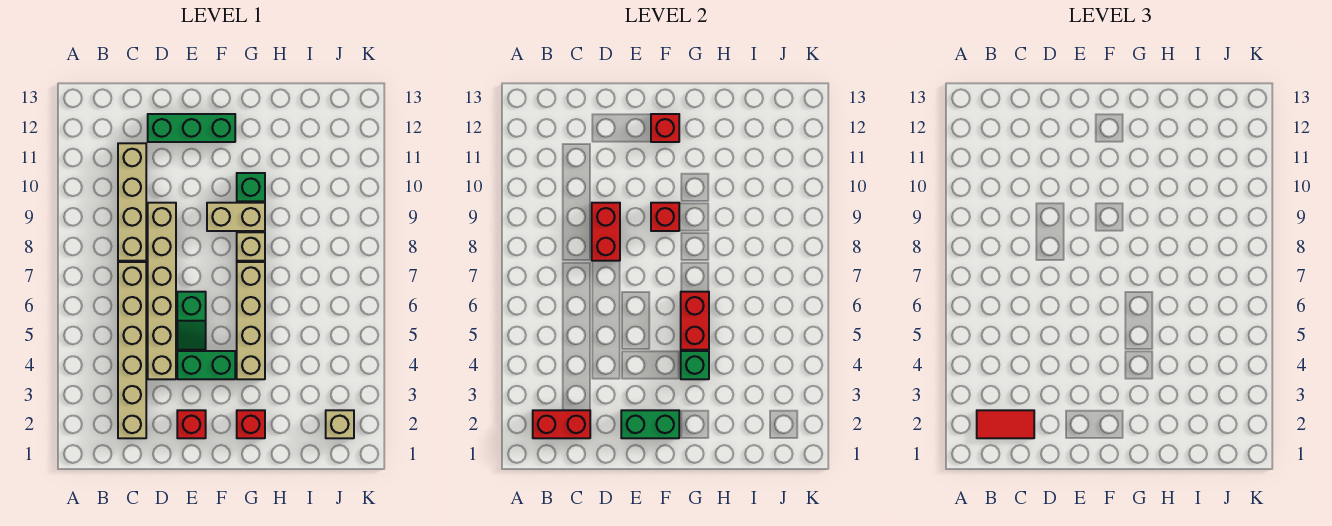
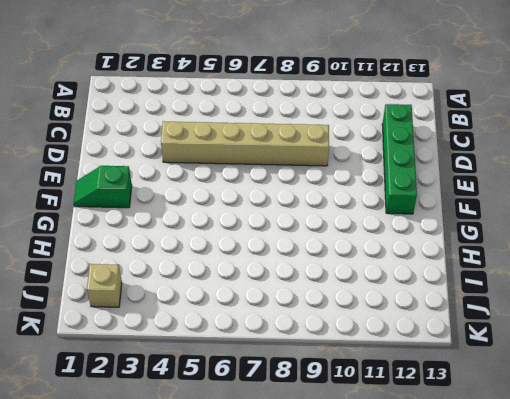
green 1x4 brick [382,104,417,214] -> green 1x3 brick [148,114,235,142]
green 1x2 slope [74,166,132,208] -> green 1x2 slope moved to [177,292,206,350]
none -> tan 1x6 brick [118,262,146,438]
none -> tan 1x4 brick [118,143,146,261]
none -> red 1x1 brick [177,410,206,438]

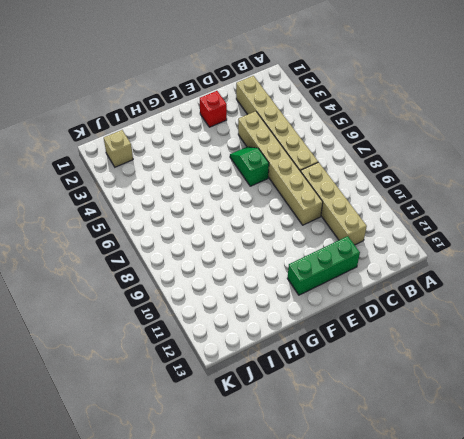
none -> green 1x2 brick [177,351,235,379]
none -> tan 1x2 brick [207,203,265,231]
none -> red 1x1 brick [237,410,265,438]

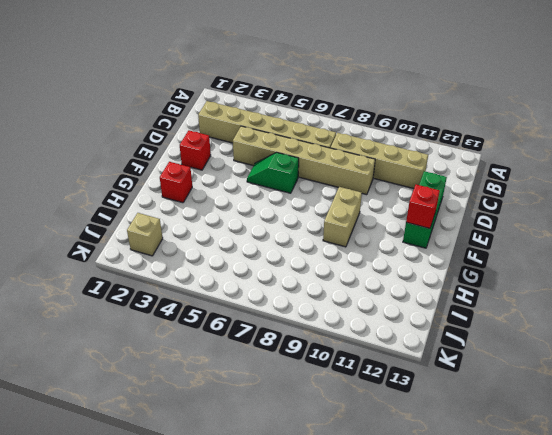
none -> green 1x2 brick [177,351,235,379]
none -> tan 1x4 brick [237,262,265,379]
none -> tan 1x1 brick [237,232,265,261]

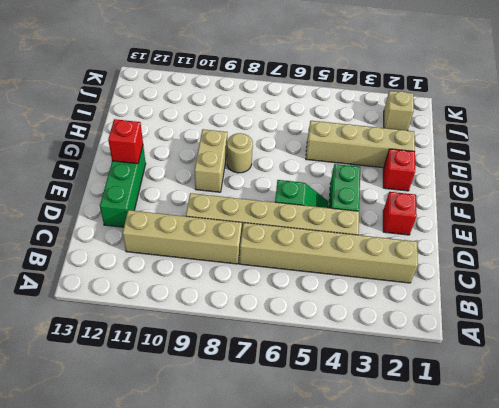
tan 1x1 round brick [227,133,253,173] -> tan 1x1 brick [237,232,265,261]
tan 1x4 brick [306,121,415,168] -> tan 1x4 brick moved to [237,262,265,379]
none -> green 1x1 brick [237,173,265,201]
none -> red 1x2 brick [533,410,590,438]
none -> red 1x2 brick [592,203,620,261]

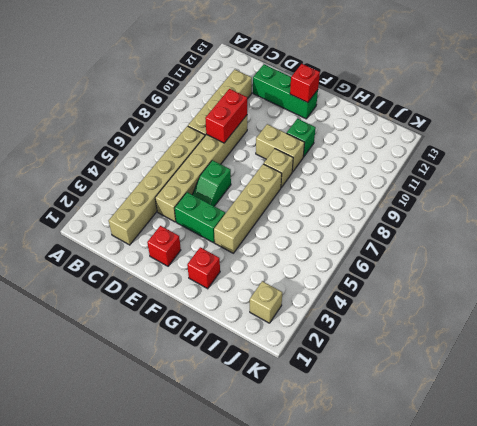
none -> red 1x2 brick [533,410,590,438]
none -> green 1x2 brick [621,410,679,438]
none -> red 1x1 brick [651,203,679,231]

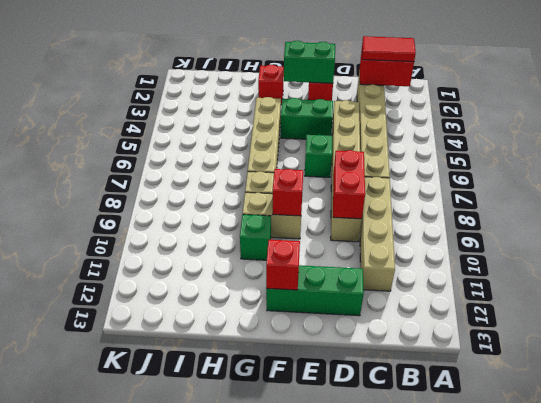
none -> tan 1x1 brick [326,410,354,438]
none -> green 1x1 brick [681,351,709,379]
none -> red 1x2 brick [681,292,709,350]

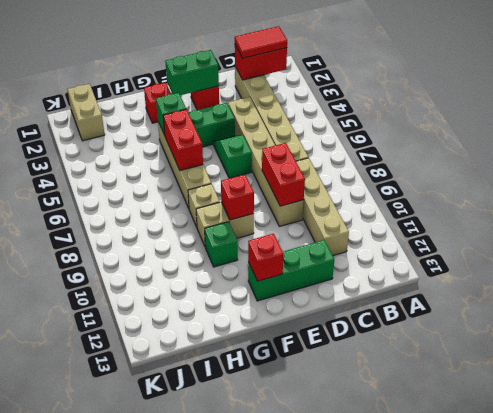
tan 1x2 brick [67,84,105,141] -> tan 1x1 brick [326,410,354,438]

